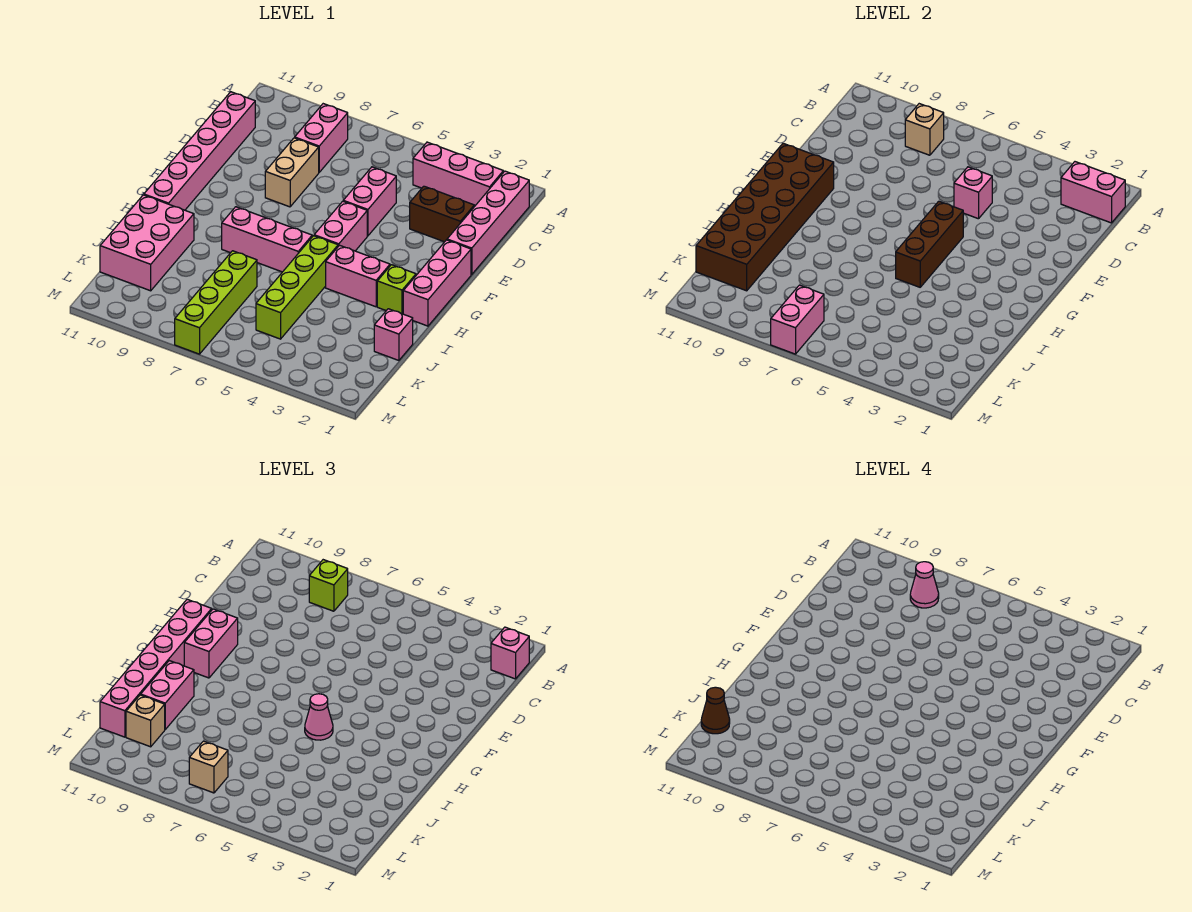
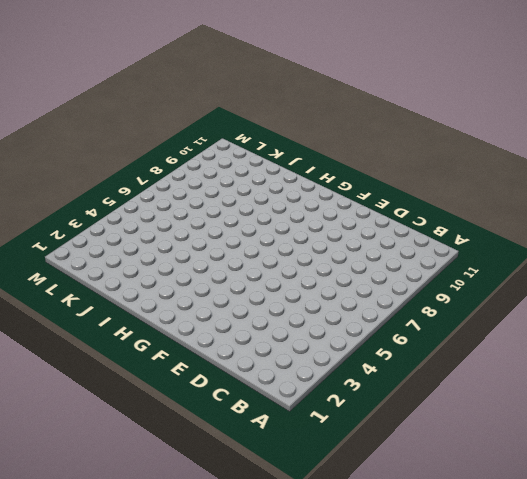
none -> pink 1x4 brick [447,171,529,275]
none -> pink 1x3 brick [413,142,503,207]
none -> pink 1x2 brick [295,104,348,172]
none -> pink 1x6 brick [144,92,255,210]

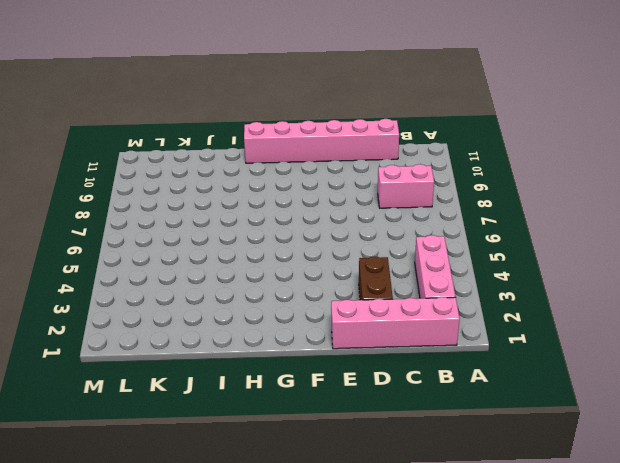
none -> pink 1x2 brick [343,167,396,236]
none -> tan 1x2 brick [265,138,319,207]
none -> pink 1x3 brick [403,240,471,326]
none -> pink 1x2 brick [314,201,367,251]

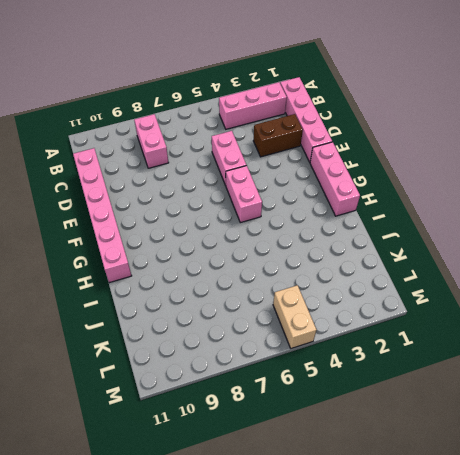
tan 1x2 brick [273,285,317,348] -> tan 1x2 brick moved to [265,138,319,207]
none -> lime 1x1 brick [377,265,416,314]
none -> pink 1x2 brick [326,245,390,307]
none -> lime 1x4 brick [256,236,338,339]
none -> pink 1x3 brick [222,207,312,272]

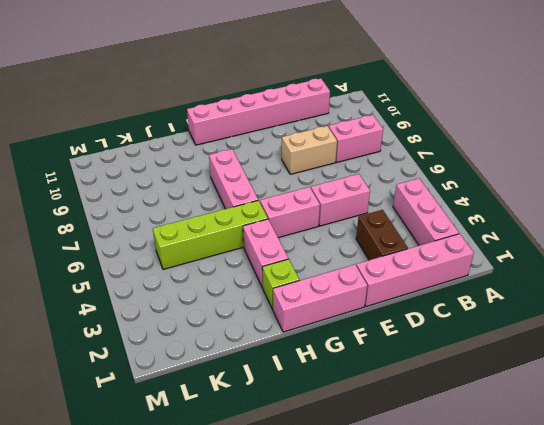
none -> pink 2x3 brick [100,195,194,291]
none -> pink 1x1 brick [374,309,413,360]
none -> lime 1x4 brick [175,251,257,354]
none -> pink 1x2 brick [1061,162,1125,223]

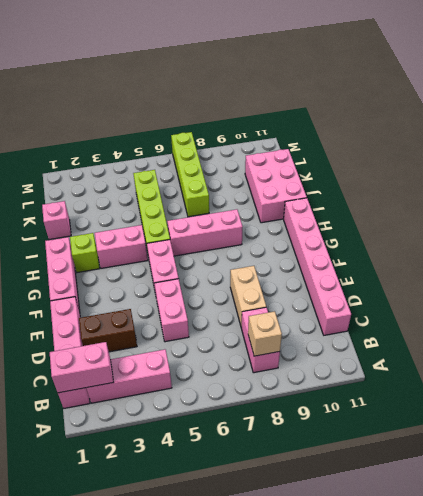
none -> pink 1x1 brick [954,167,992,219]
none -> brown 1x3 brick [896,201,963,287]
none -> brown 2x6 brick [696,143,834,291]
none -> pink 1x2 brick [771,285,824,354]

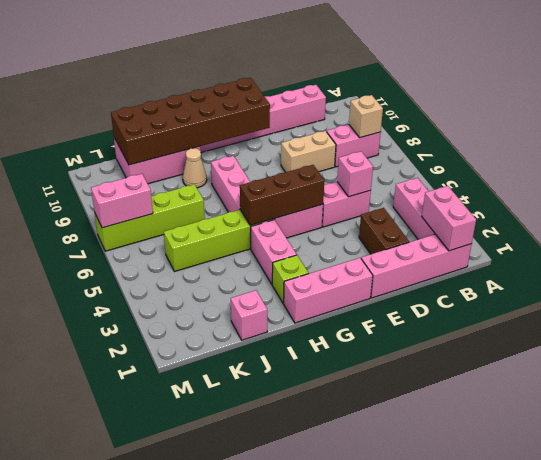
tan 1x1 cone [183,148,207,188] -> none
none -> pink 1x1 brick [491,627,529,679]
none -> lime 1x1 brick [309,560,348,611]
none -> pink 1x2 brick [184,609,238,678]
none -> pink 1x6 brick [100,599,212,737]

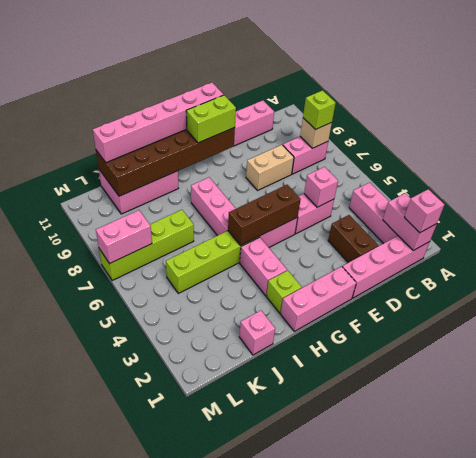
lime 1x2 brick [186,95,236,143] -> pink 1x2 brick [184,609,238,678]
none -> pink 1x1 cone [305,694,333,740]
none -> pink 1x2 brick [141,661,194,729]
none -> tan 1x1 brick [126,695,165,747]
none -> tan 1x1 brick [189,741,228,793]

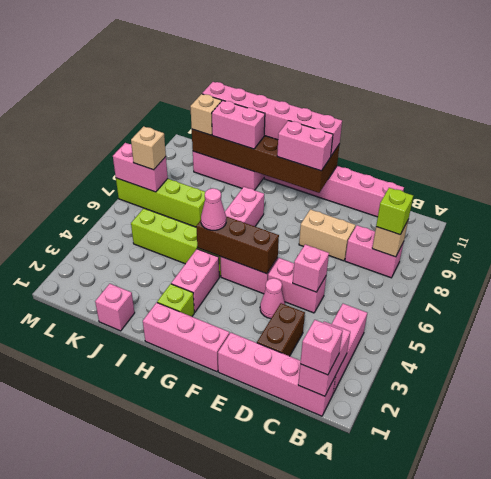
pink 1x1 cone [260,278,285,319] -> pink 1x1 cone moved to [910,562,939,608]
none -> brown 1x1 cone [701,687,730,734]

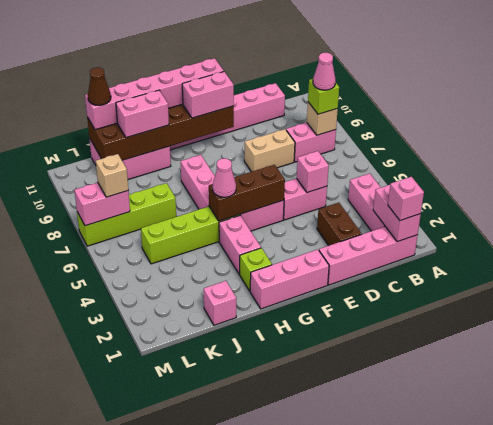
none -> tan 1x1 brick [126,695,165,747]

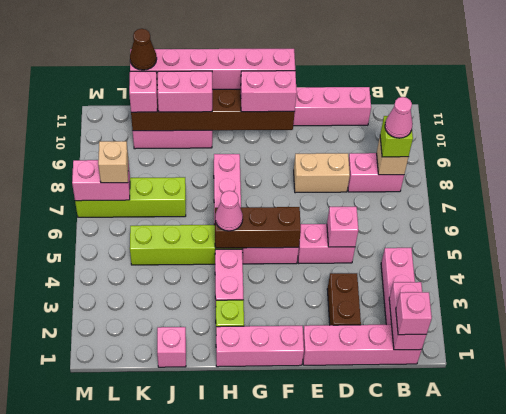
pink 1x1 brick [129,71,157,112] -> tan 1x1 brick [126,695,165,747]

